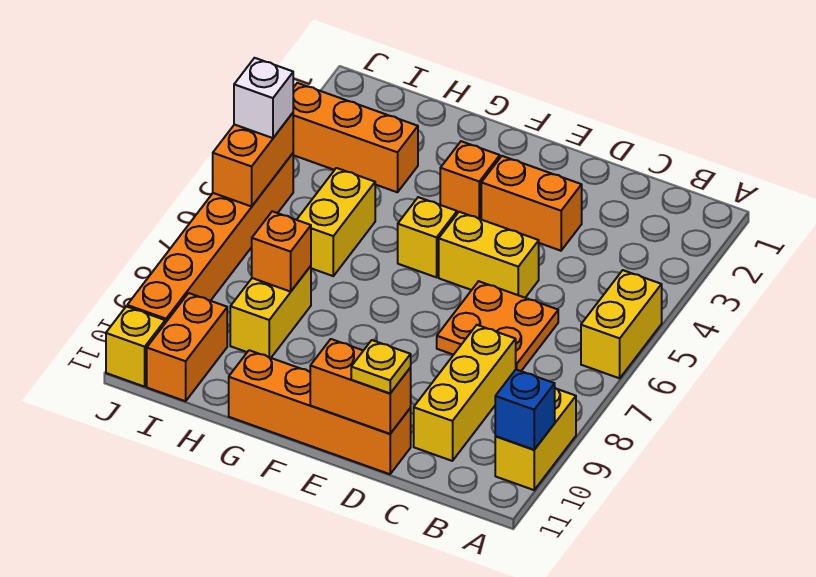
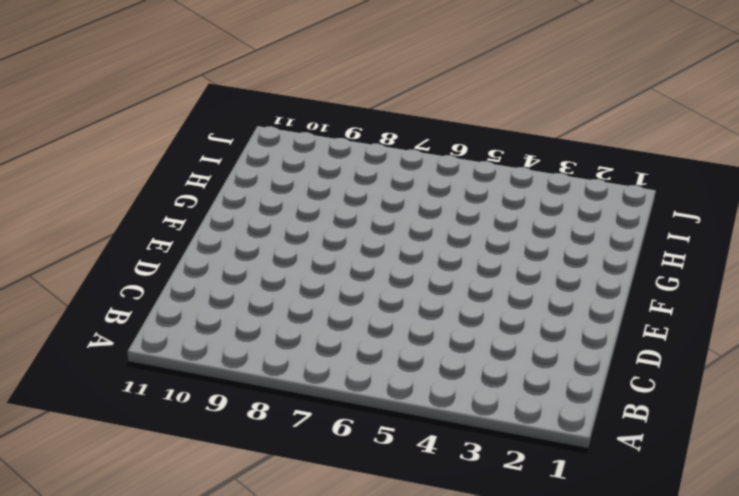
none -> yellow 1x2 brick [581,270,662,378]
none -> yellow 1x2 brick [495,388,576,490]
none -> orange 2x2 plate [437,281,558,371]

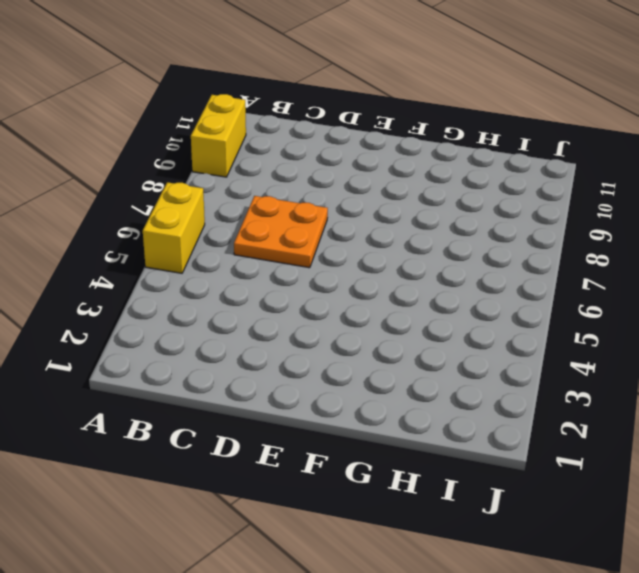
none -> yellow 1x3 brick [414,325,516,461]
none -> orange 1x2 brick [481,156,582,251]
none -> yellow 1x2 brick [439,212,539,298]

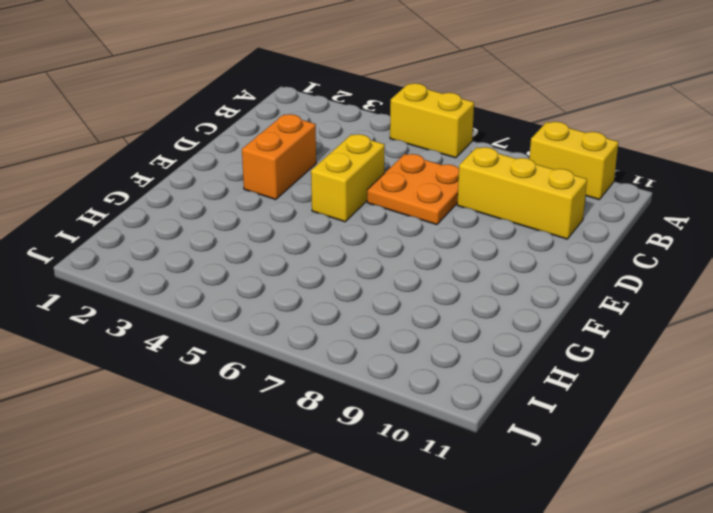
none -> orange 1x4 brick [229,350,411,474]
none -> orange 1x1 brick [440,141,500,219]
none -> yellow 1x1 brick [398,197,457,277]

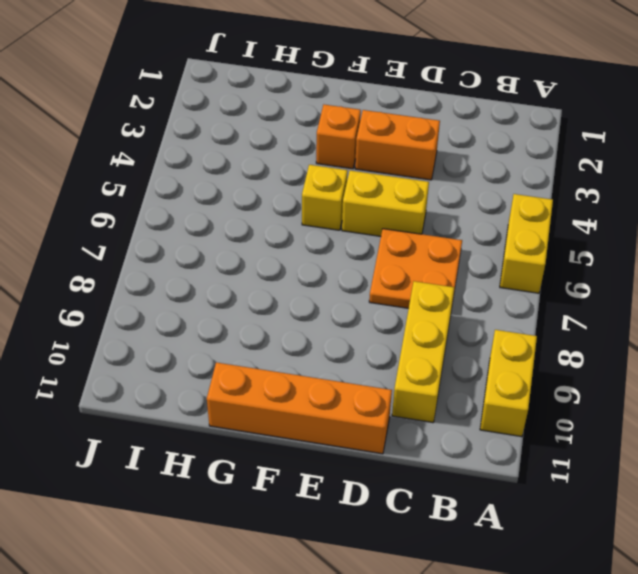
none -> orange 1x3 brick [293,83,418,192]
none -> yellow 1x2 brick [297,168,375,276]
none -> yellow 1x2 brick [230,266,311,358]

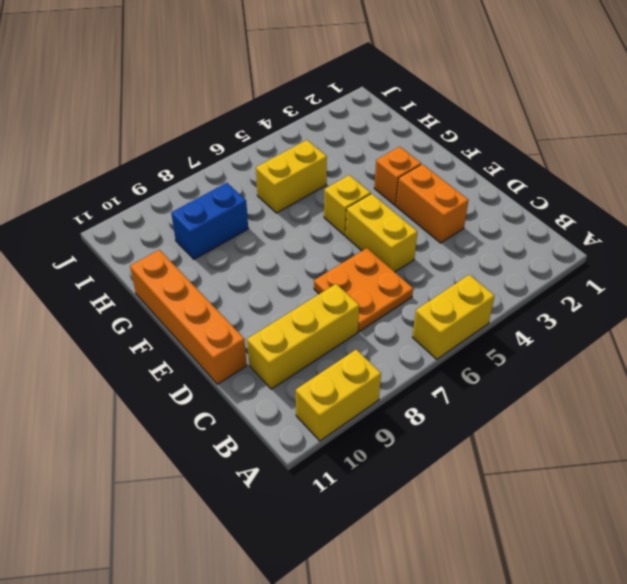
blue 1x2 brick [171,183,248,259] -> yellow 1x2 brick [230,266,311,358]
none -> orange 1x3 brick [293,83,418,192]
none -> orange 1x2 brick [147,293,227,401]
none -> orange 1x6 brick [127,153,293,323]

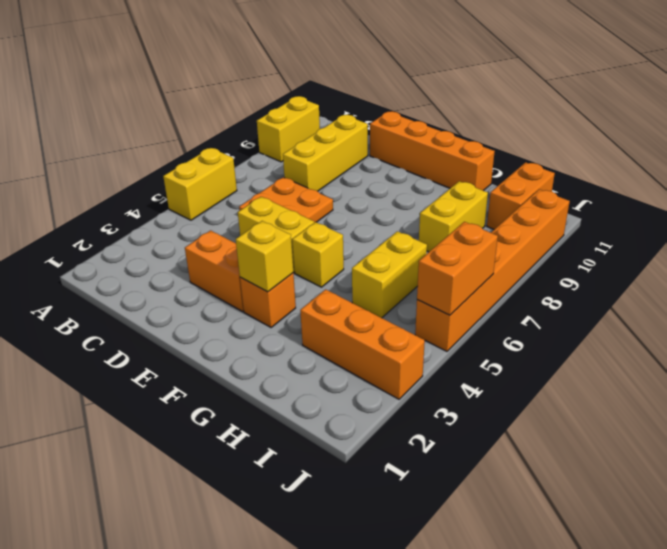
yellow 1x1 brick [236,221,293,292] -> yellow 1x1 brick moved to [106,306,165,387]
none -> blue 1x1 brick [495,369,555,450]
none -> orange 1x2 brick [310,339,411,434]
none -> orange 1x1 brick [252,211,311,292]

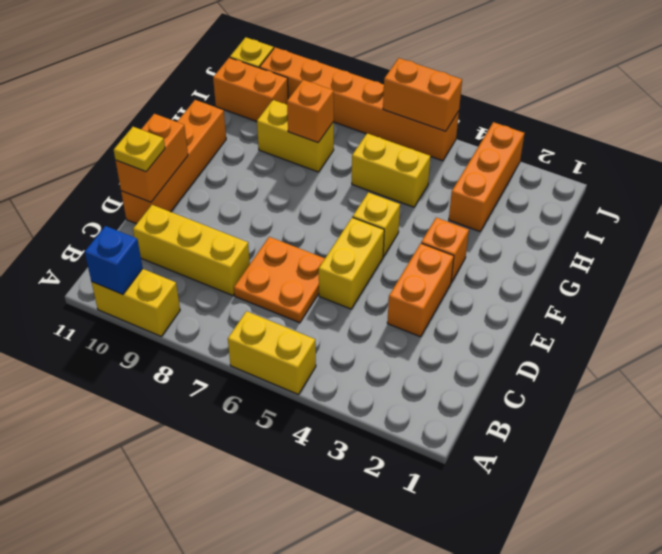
none -> white 1x1 brick [234,58,293,138]

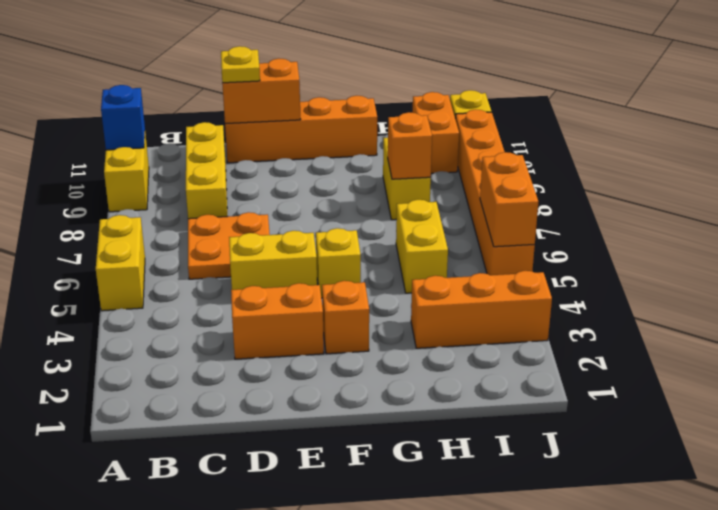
none -> white 1x1 brick [234,58,293,138]

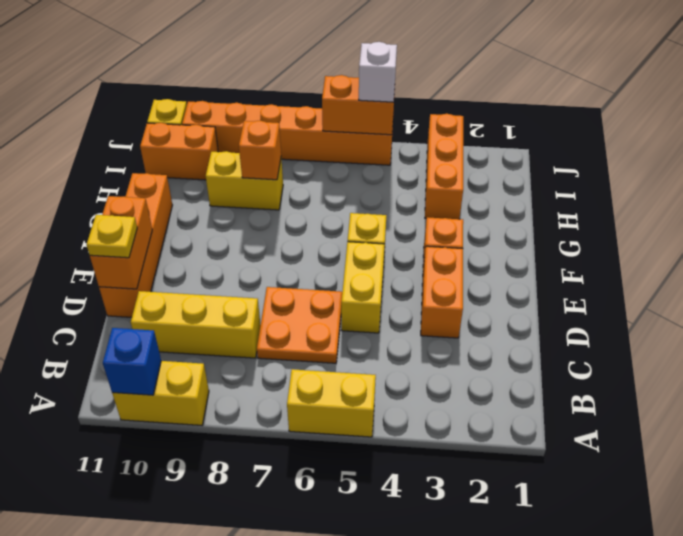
none -> yellow 1x2 brick [297,168,375,276]

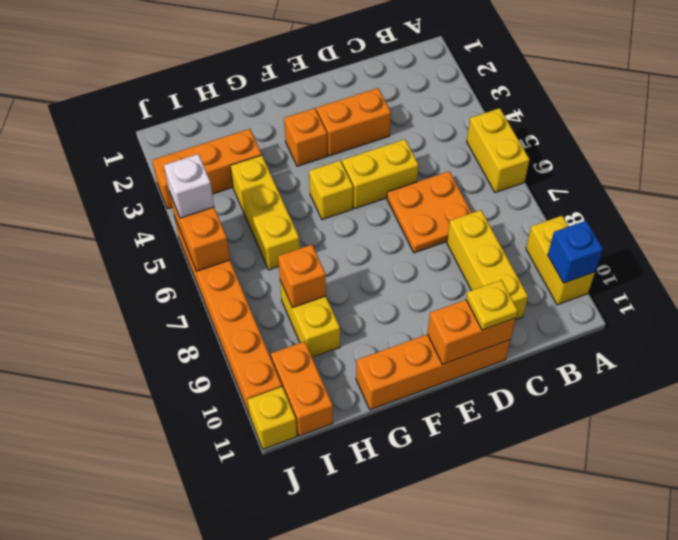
yellow 1x3 brick [231,155,300,270] -> yellow 1x2 brick [297,168,375,276]

